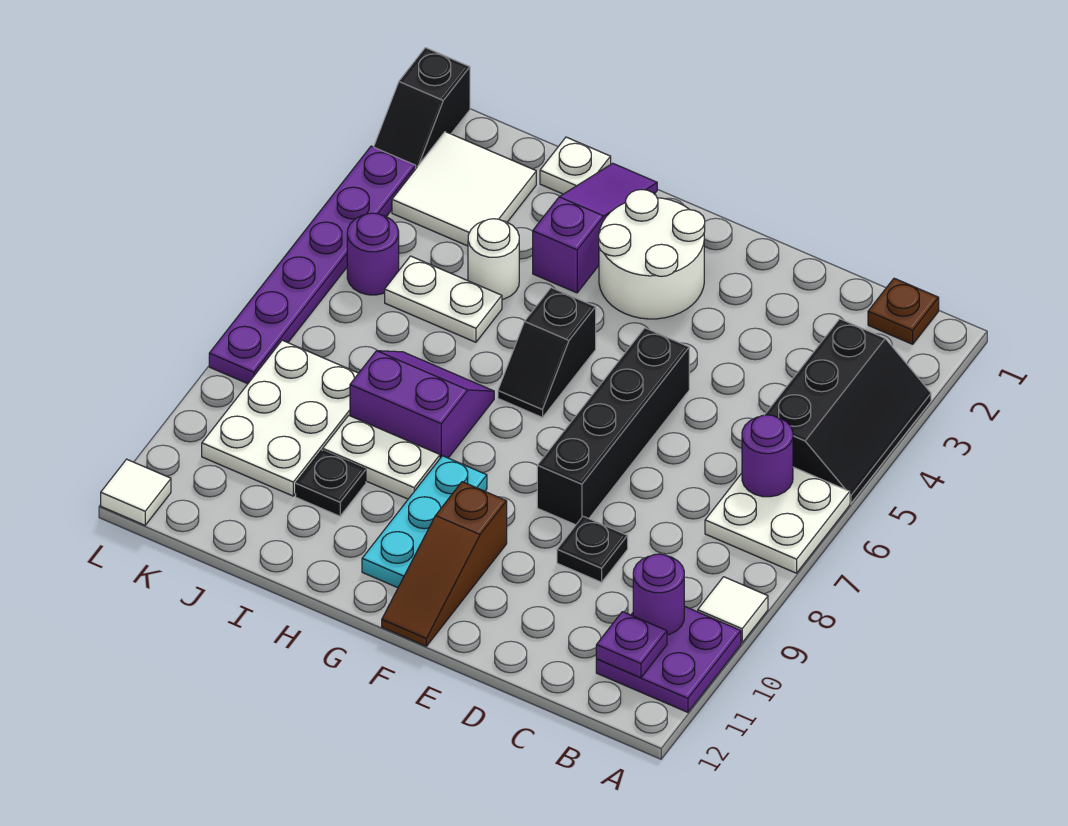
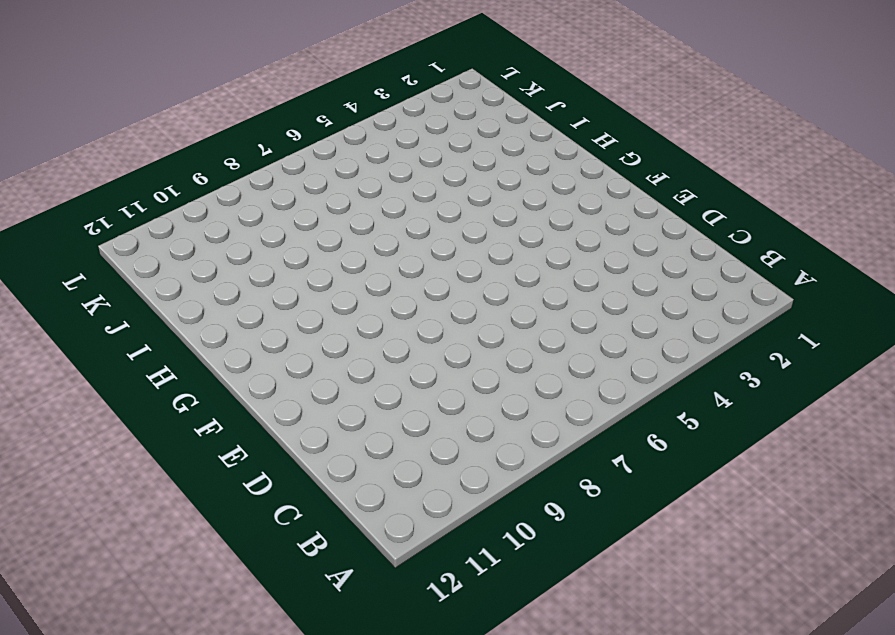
none -> black 2x3 slope [765,319,931,504]
none -> white 2x2 plate [705,467,850,573]
none -> white 1x1 tile [698,577,768,643]

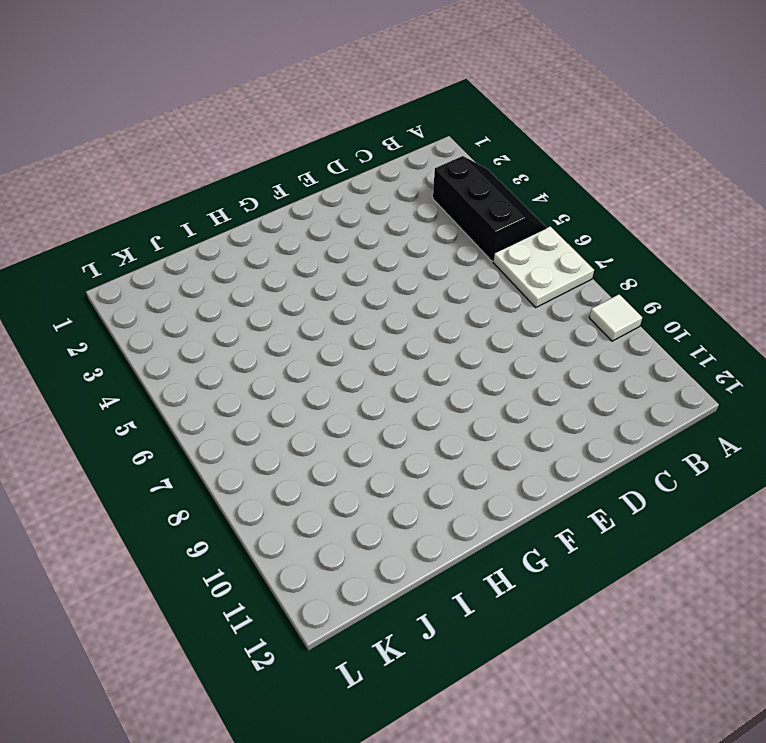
none -> purple 2x2 plate [596,606,741,712]
none -> brown 1x1 plate [868,278,939,344]
none -> black 1x1 plate [557,516,628,582]

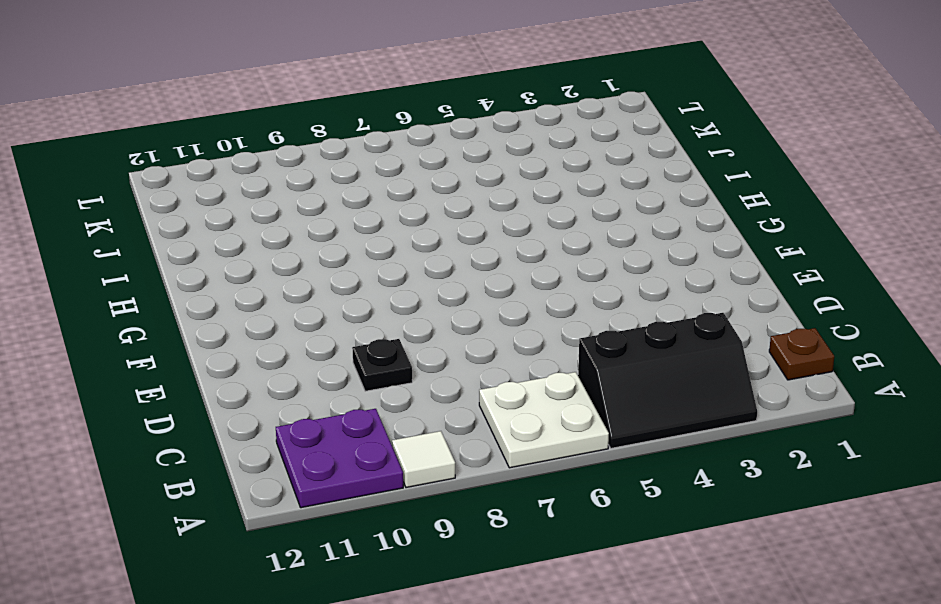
none -> black 1x4 brick [537,328,689,525]
none -> white 2x2 round brick [599,190,705,319]
none -> brown 1x3 slope [382,482,507,646]

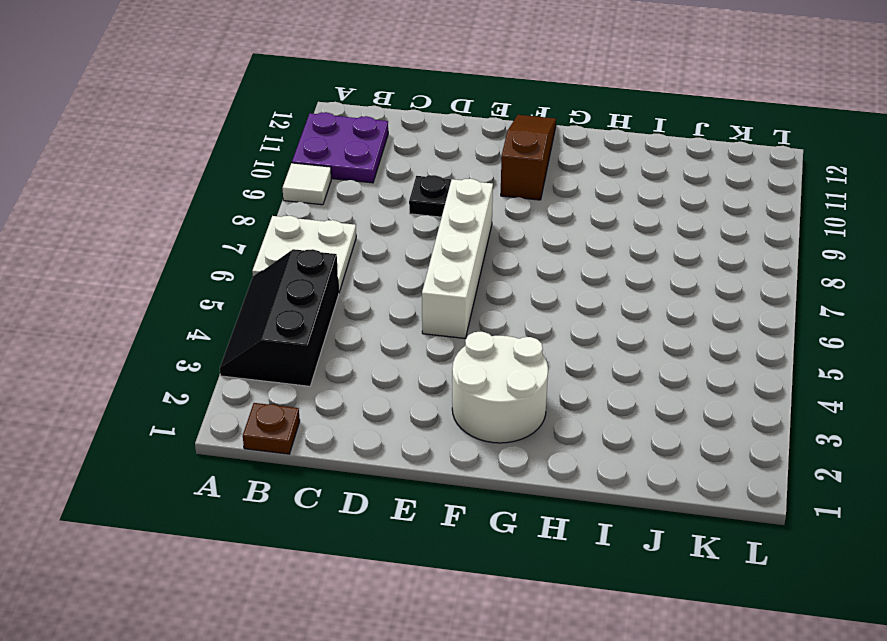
white 1x4 brick [422,179,493,338] -> black 1x4 brick [537,328,689,525]
none -> black 1x2 slope [498,288,596,417]
none -> cyan 1x3 plate [362,456,487,588]
none -> purple 1x3 slope [533,163,657,293]

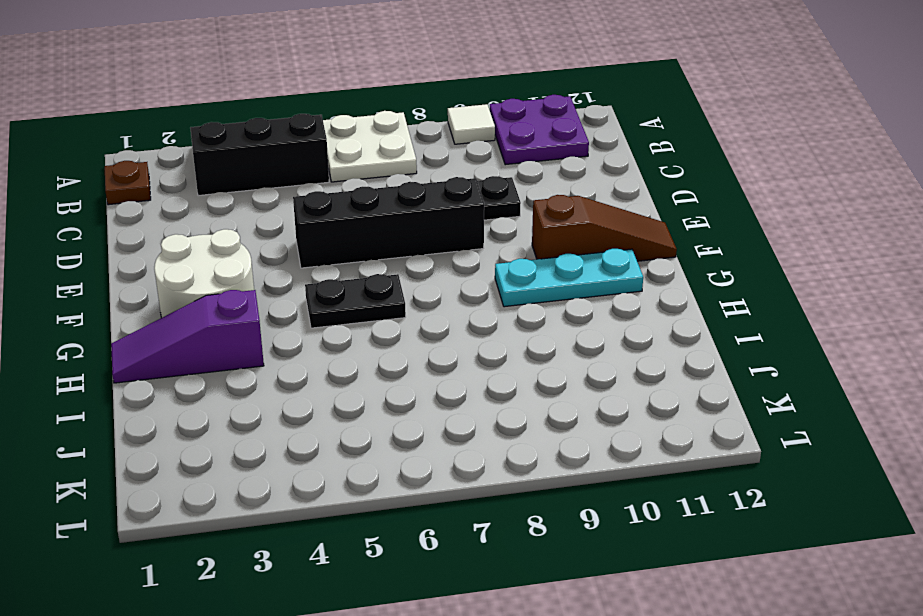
black 1x2 plate [305,274,406,328] -> black 1x2 slope [498,288,596,417]
none -> purple 2x2 slope [350,351,494,458]
none -> white 1x2 plate [323,415,440,499]
none -> white 1x1 plate [540,137,611,194]

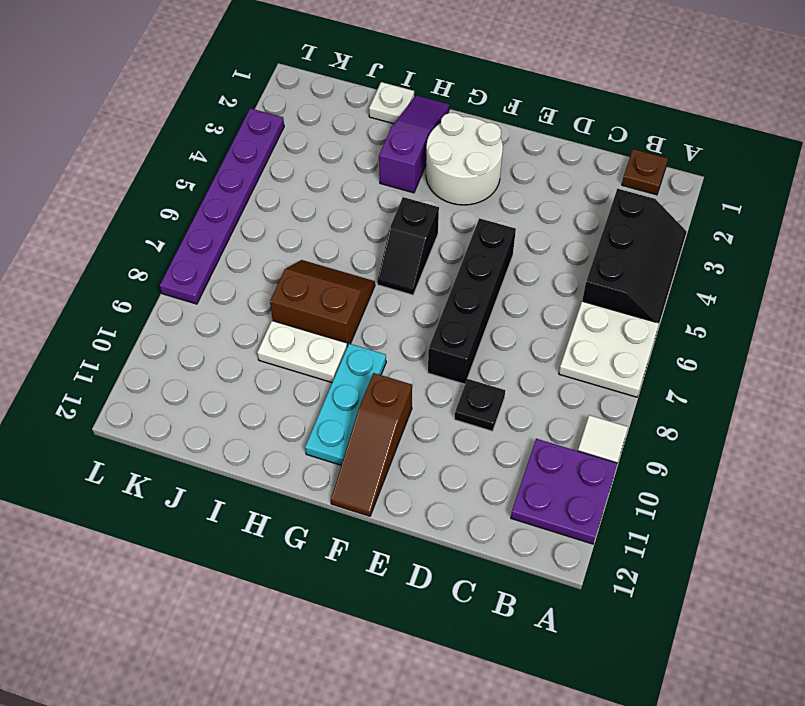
brown 2x2 slope [270,260,375,346] -> purple 2x2 slope [350,351,494,458]
none -> white 1x1 round brick [468,219,519,299]
none -> white 1x2 plate [385,256,502,342]
none -> black 1x1 plate [296,450,366,516]

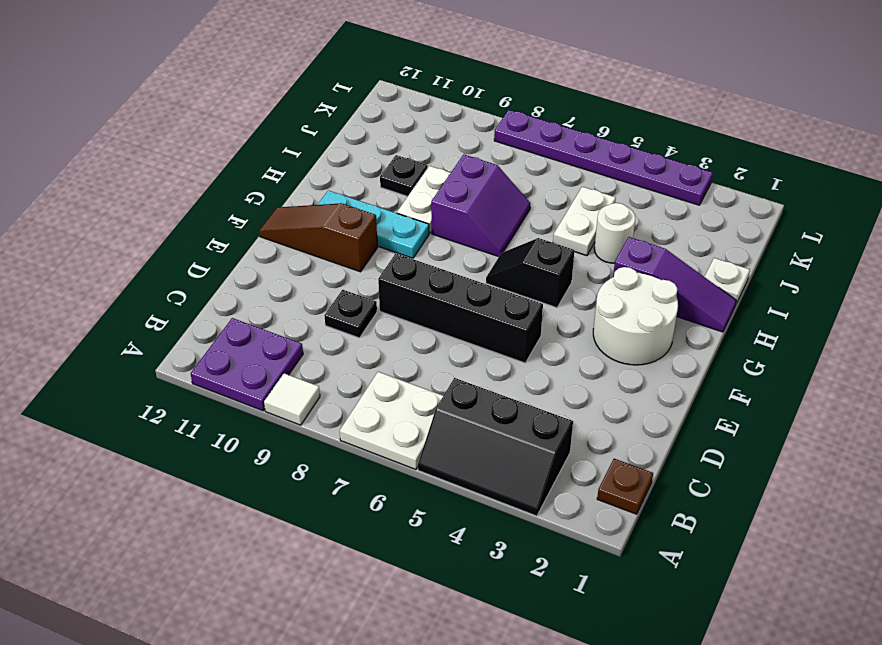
none -> white 2x2 tile [392,132,536,246]
none -> white 2x3 plate [202,340,359,496]
none -> purple 1x1 round brick [347,213,399,295]

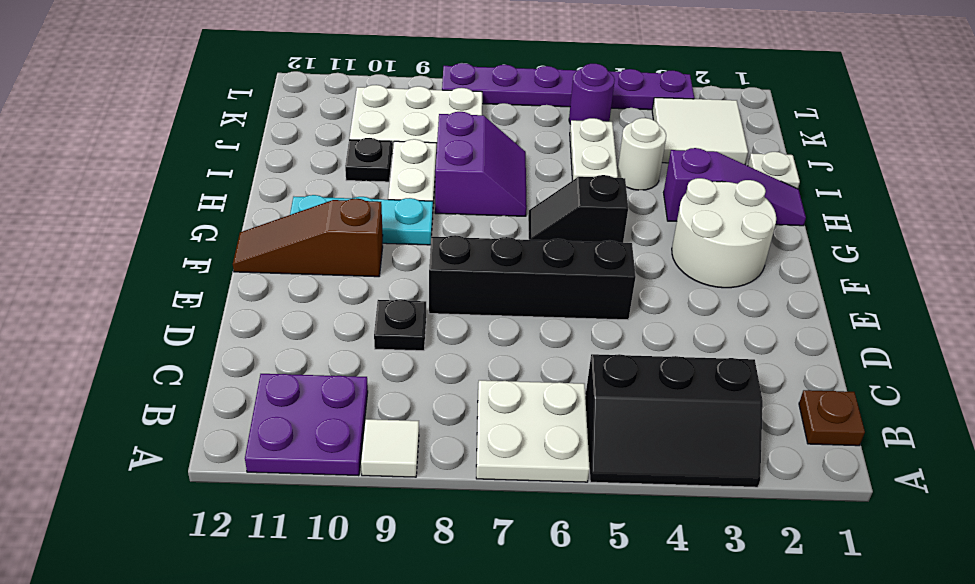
none -> black 1x2 slope [374,48,470,168]
none -> white 1x1 tile [101,459,171,525]
none -> purple 1x1 round brick [742,415,793,497]

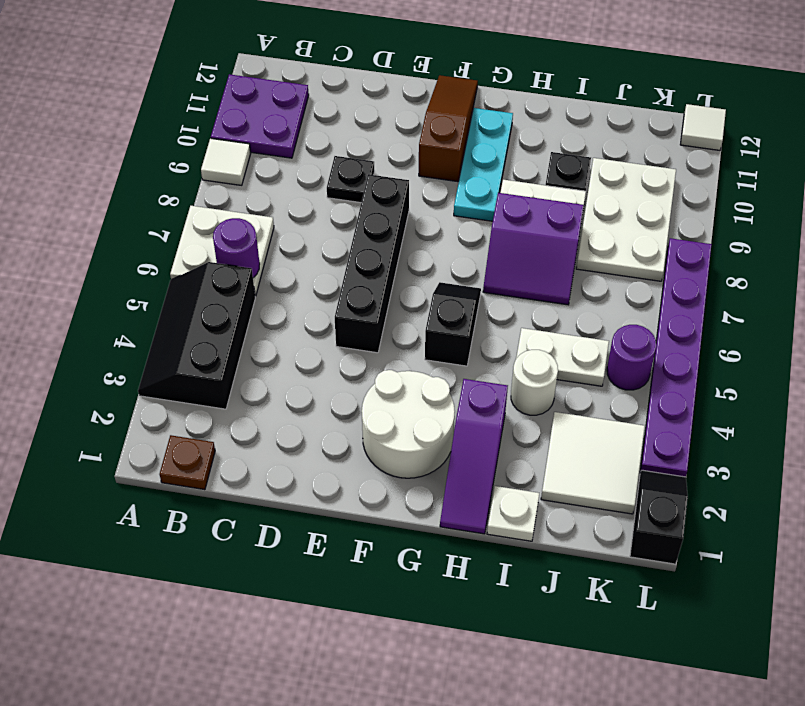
none -> purple 1x1 round brick [633,554,684,635]
none -> purple 1x1 plate [596,612,667,678]

